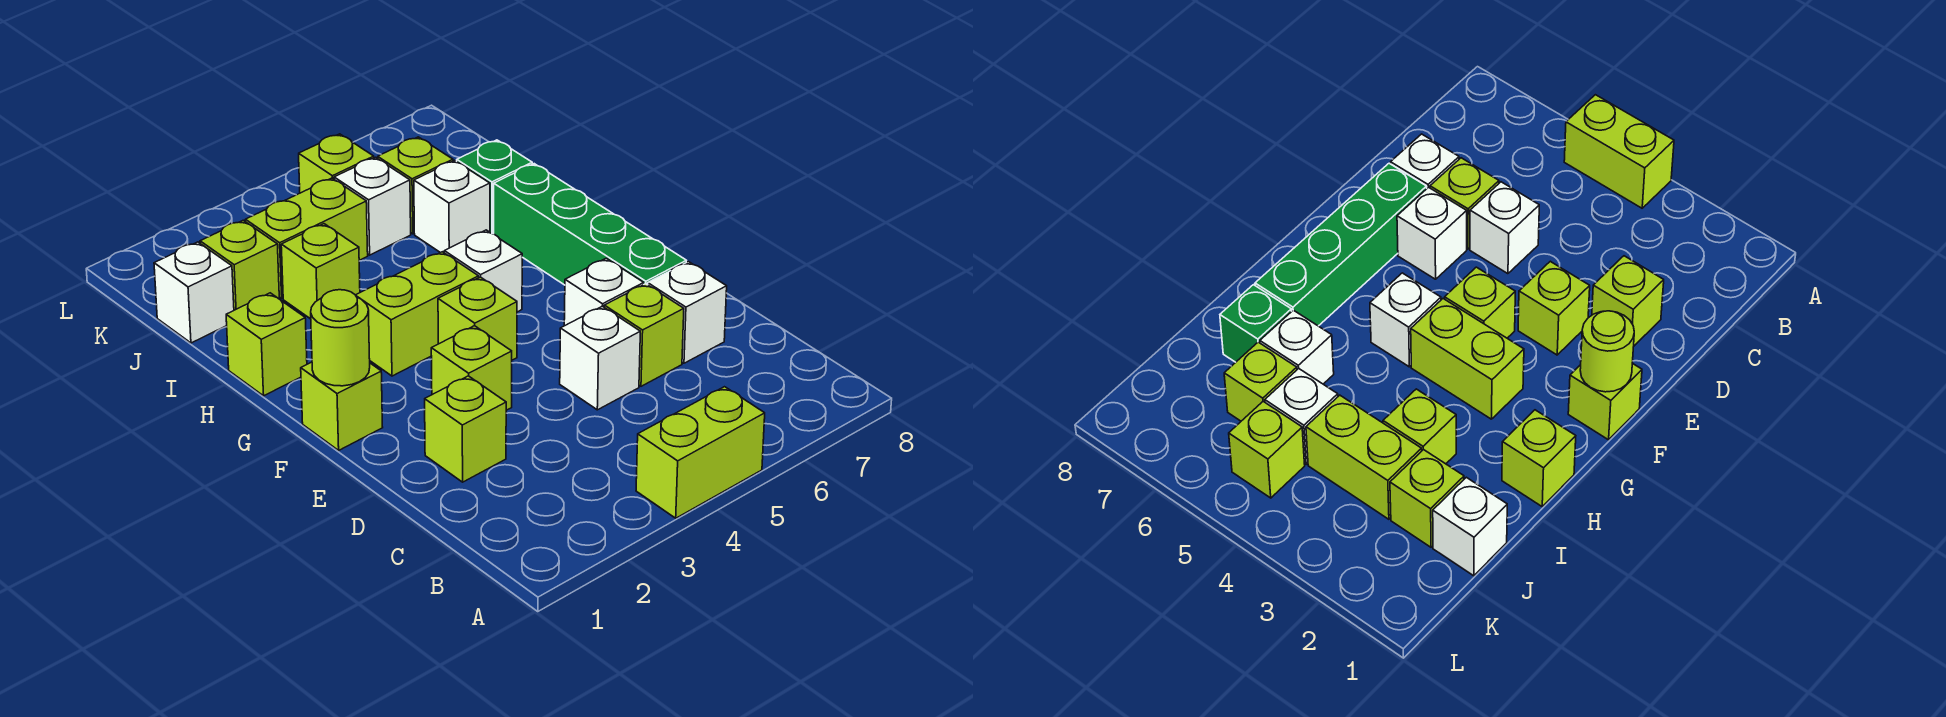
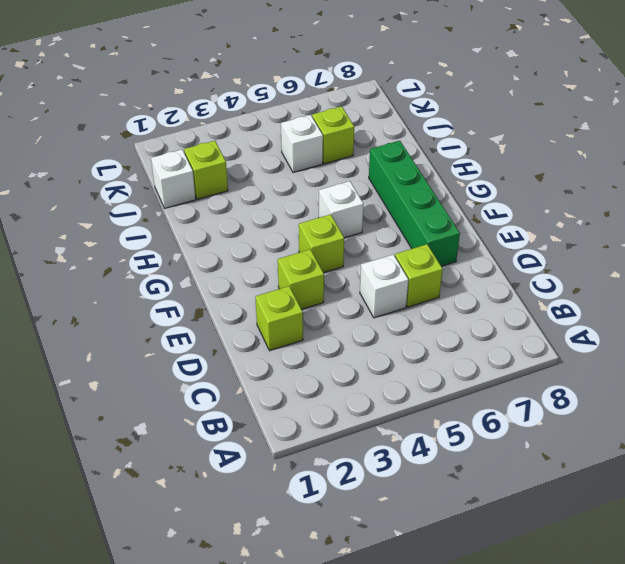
none -> lime 1x2 brick [636,387,765,518]
none -> white 1x1 brick [648,262,727,363]
none -> white 1x1 brick [564,258,644,326]

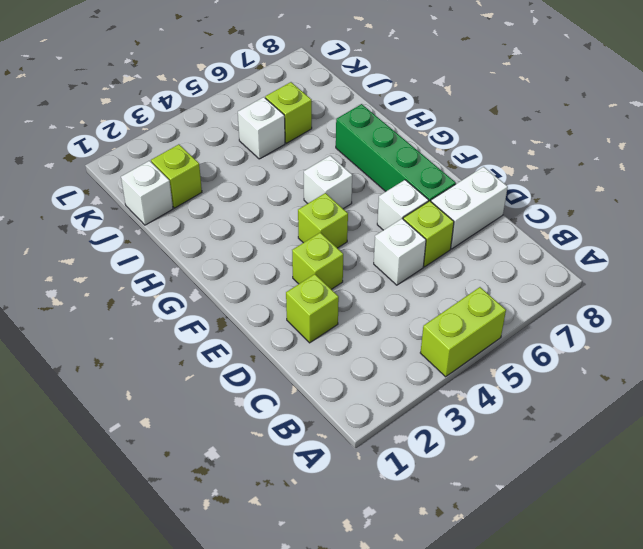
white 1x2 brick [431,167,508,249] -> white 1x1 brick [648,262,727,363]
none -> lime 1x1 brick [301,362,383,450]
none -> lime 1x2 brick [356,252,479,376]
none -> lime 1x1 brick [226,293,307,396]

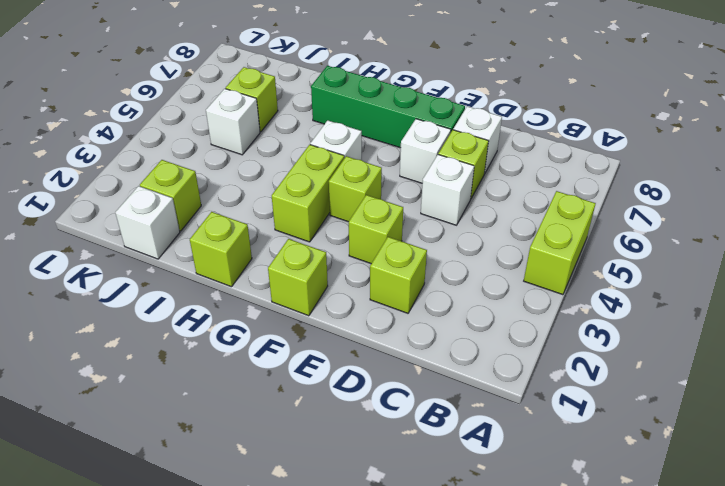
none -> lime 1x1 brick [281,224,360,319]
none -> white 1x1 brick [414,160,490,253]
none -> green 1x1 brick [457,140,532,234]

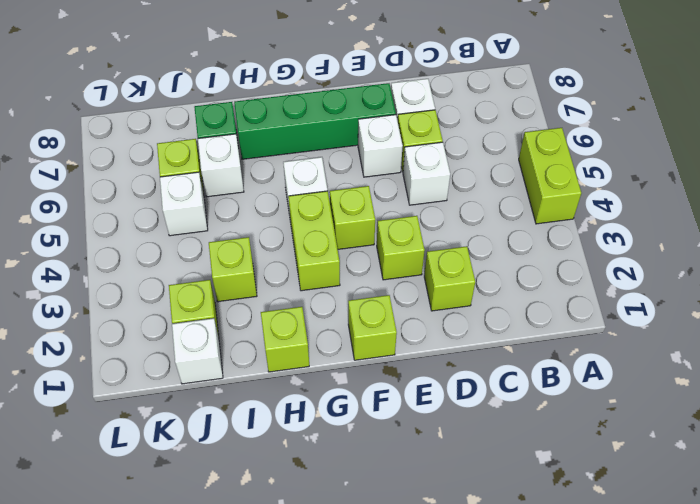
none -> lime 1x2 brick [245,178,368,298]
none -> lime 1x1 brick [299,134,374,193]
none -> lime 1x1 round brick [311,290,370,386]

